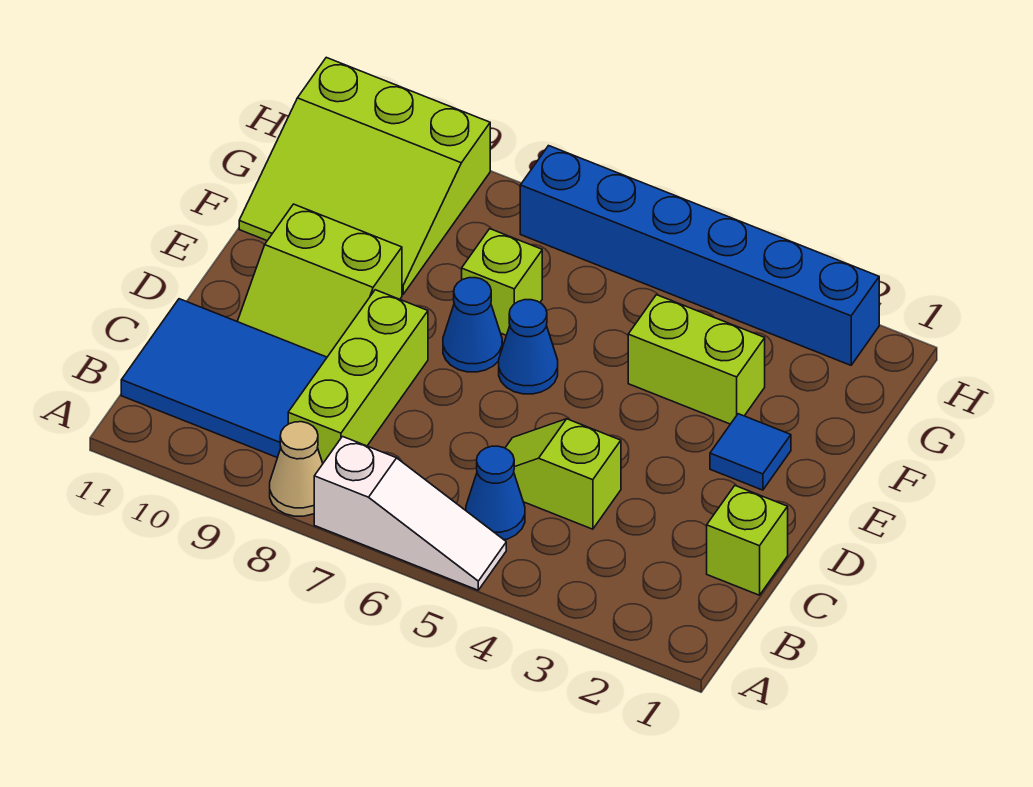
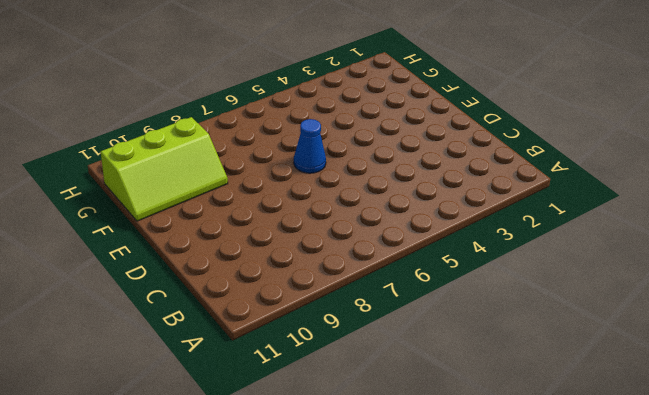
lime 2x3 slope [101,117,228,221] -> lime 3x3 slope [239,57,490,294]
none -> white 1x3 slope [314,437,506,590]
none -> tan 1x1 cone [270,422,323,516]
none -> blue 1x1 cone [466,446,525,540]

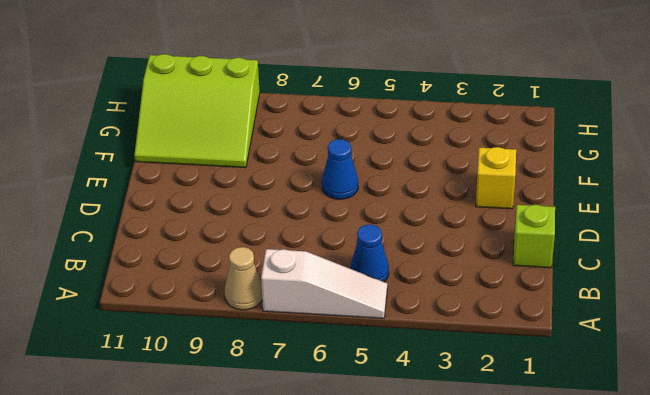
yellow 1x1 brick [476,147,516,209] -> blue 1x1 tile [710,414,791,490]
none -> lime 1x3 brick [288,290,428,463]
none -> blue 2x3 tile [121,299,327,458]
none -> lime 1x2 slope [505,419,621,529]

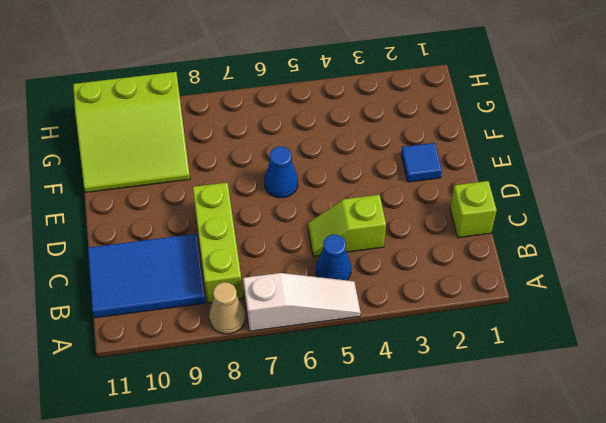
none -> lime 2x2 slope [237,204,402,357]
none -> blue 1x1 cone [443,278,502,372]
none -> lime 1x2 brick [628,295,765,424]

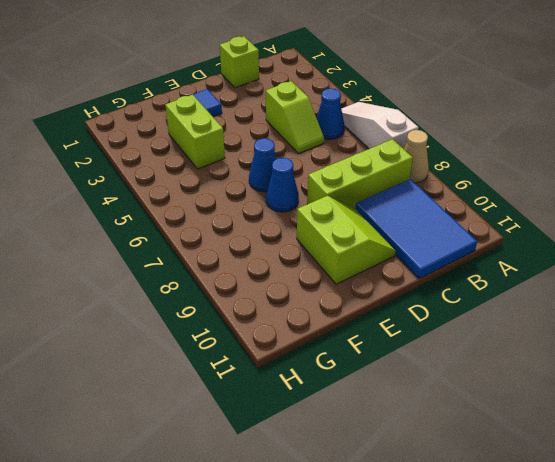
none -> lime 1x1 brick [462,229,542,335]
none -> lime 3x3 slope [239,57,490,294]
none -> blue 1x6 brick [520,146,879,365]

